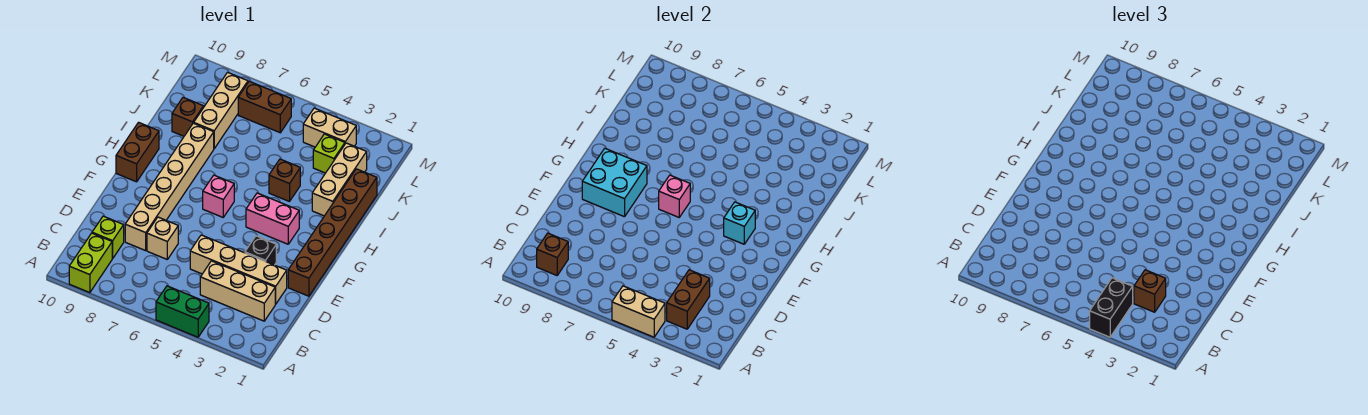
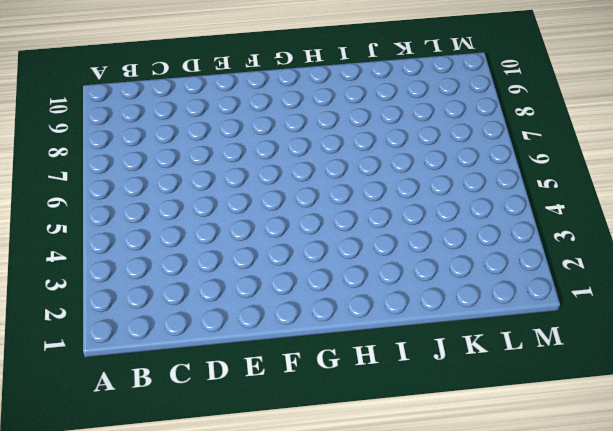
none -> green 1x2 brick [156,286,209,337]
none -> lime 1x2 brick [69,233,113,293]
none -> tan 1x3 brick [200,261,275,321]

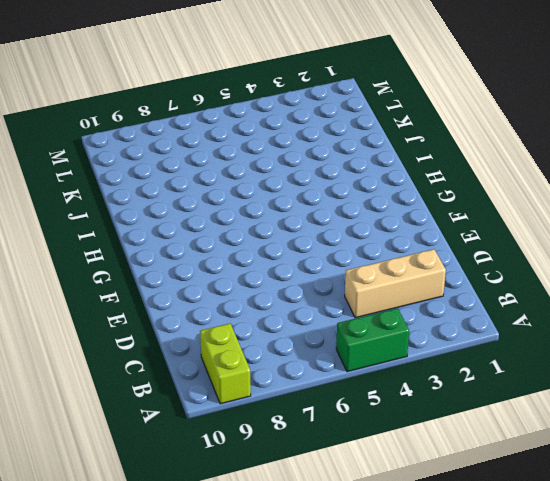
none -> lime 1x1 brick [92,216,124,258]
none -> tan 1x4 brick [190,235,287,304]
none -> tan 1x1 brick [147,217,178,259]

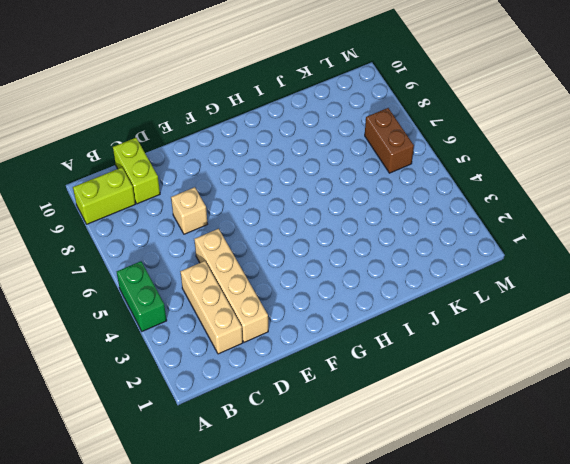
lime 1x2 brick [113,138,160,204] -> lime 1x1 brick [92,216,124,258]
none -> tan 1x6 brick [125,123,214,251]
none -> brown 1x6 brick [288,169,377,296]
none -> black 1x1 brick [245,236,276,265]

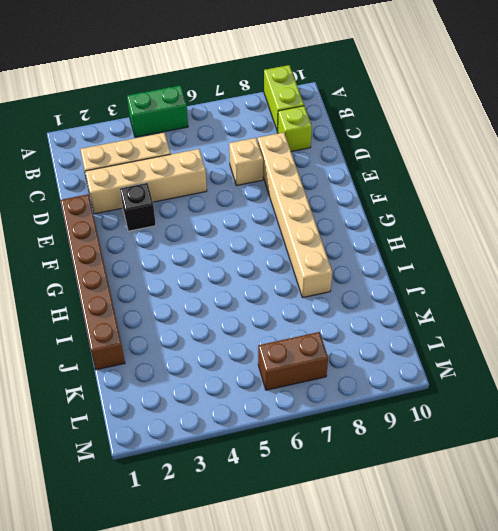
none -> pink 1x2 brick [246,193,299,244]
none -> pink 1x1 brick [203,175,234,217]
none -> brown 1x2 brick [116,122,159,182]

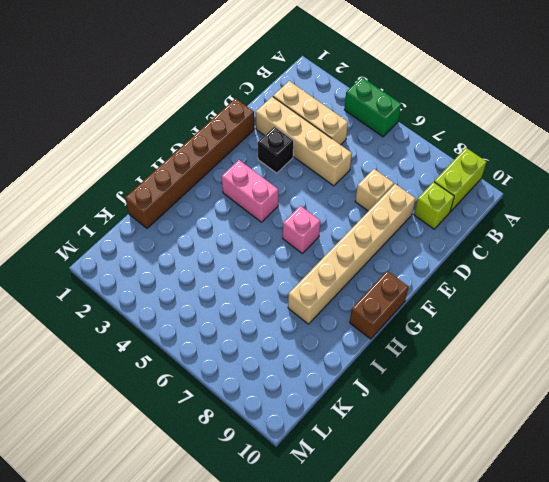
none -> tan 1x3 brick [312,143,367,216]
none -> brown 1x1 brick [269,159,300,202]
none -> tan 1x3 brick [194,72,248,149]

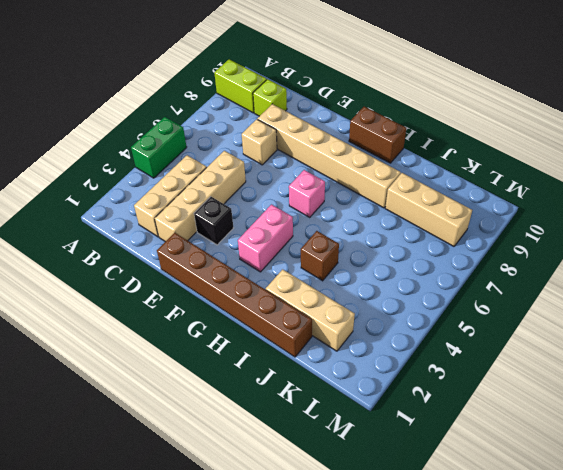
none -> brown 1x1 brick [172,98,204,136]
none -> lime 1x1 brick [313,134,345,173]
none -> tan 1x2 brick [303,108,356,147]

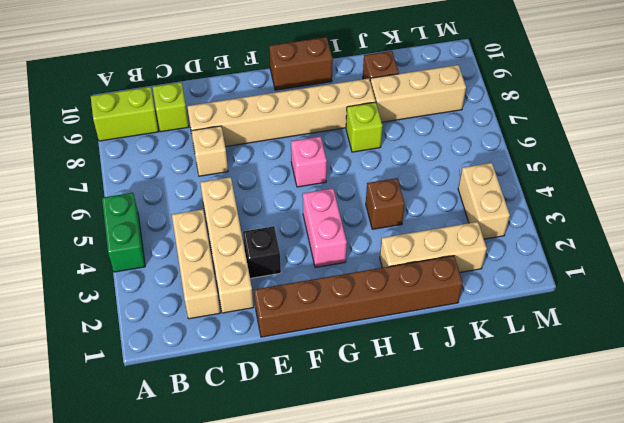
lime 1x1 brick [346,102,383,152] -> lime 1x1 brick moved to [313,134,345,173]
none -> brown 1x2 brick [238,81,291,133]
none -> tan 1x2 brick [612,286,665,337]
none -> brown 1x2 brick [667,270,710,329]

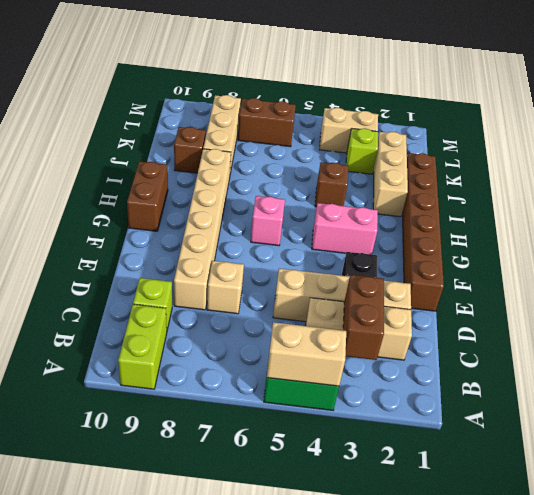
none -> brown 1x1 brick [537,233,568,275]
none -> cyan 2x2 brick [582,149,647,217]
none -> cyan 1x1 brick [724,202,755,244]

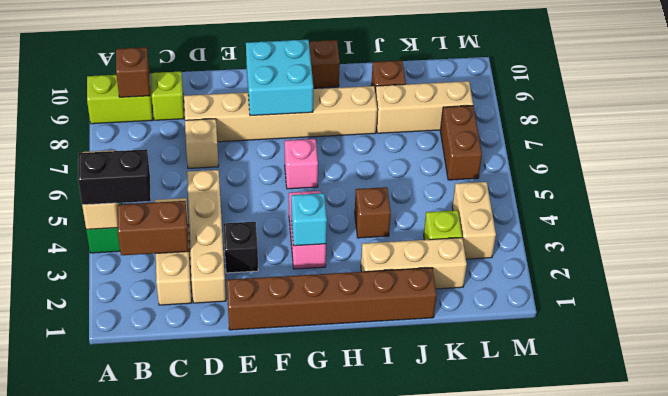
none -> pink 1x1 brick [659,175,690,217]
none -> brown 1x1 brick [1134,270,1166,312]

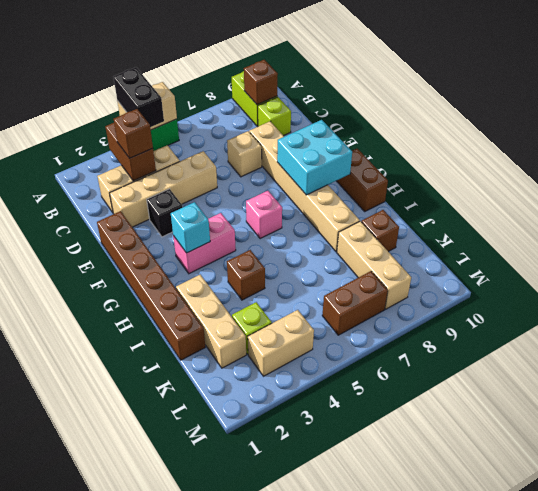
none -> pink 1x1 brick [659,175,690,217]

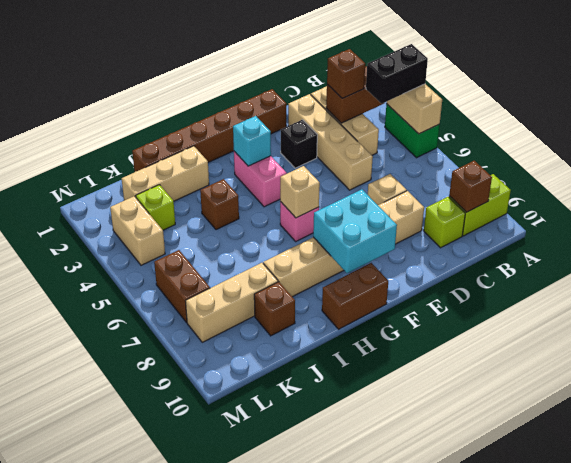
tan 1x1 brick [280,166,320,218] -> pink 1x1 brick [659,175,690,217]

